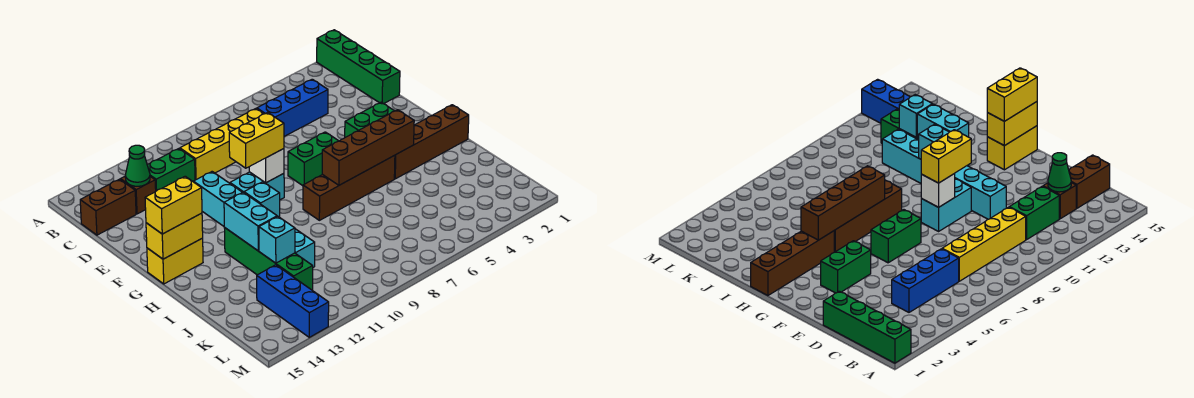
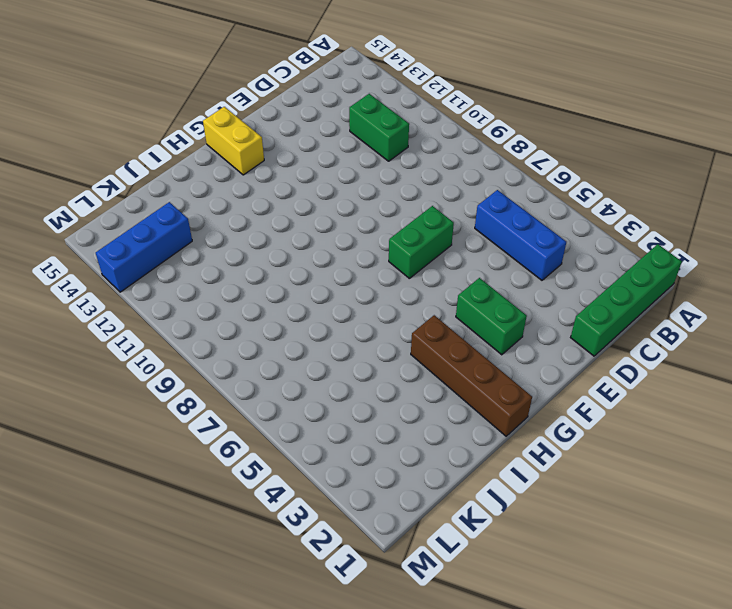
green 1x2 brick [389,206,454,278] -> green 1x2 brick turned to [288,132,338,186]
none -> yellow 1x4 brick [180,109,264,180]
none -> brown 1x1 brick [121,177,156,214]
none -> brown 1x2 brick [80,179,136,235]

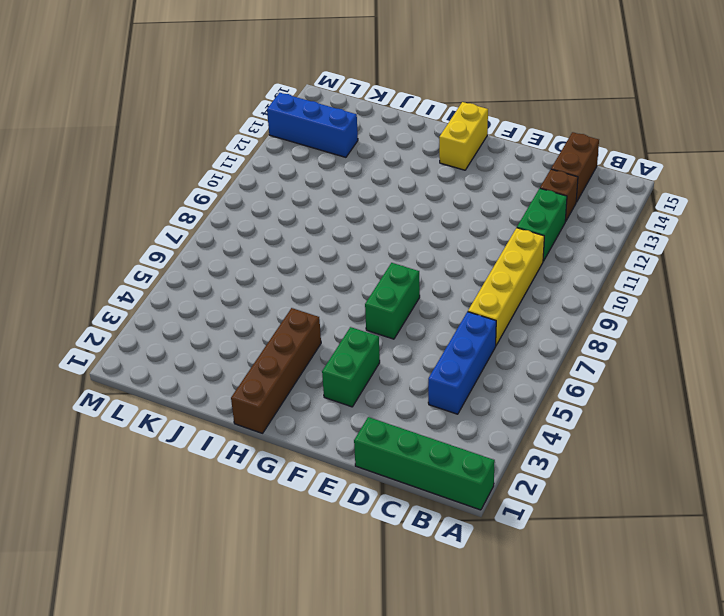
none -> cyan 1x6 brick [193,172,315,267]
none -> cyan 1x2 brick [230,172,284,200]
none -> brown 1x4 brick [303,155,395,220]

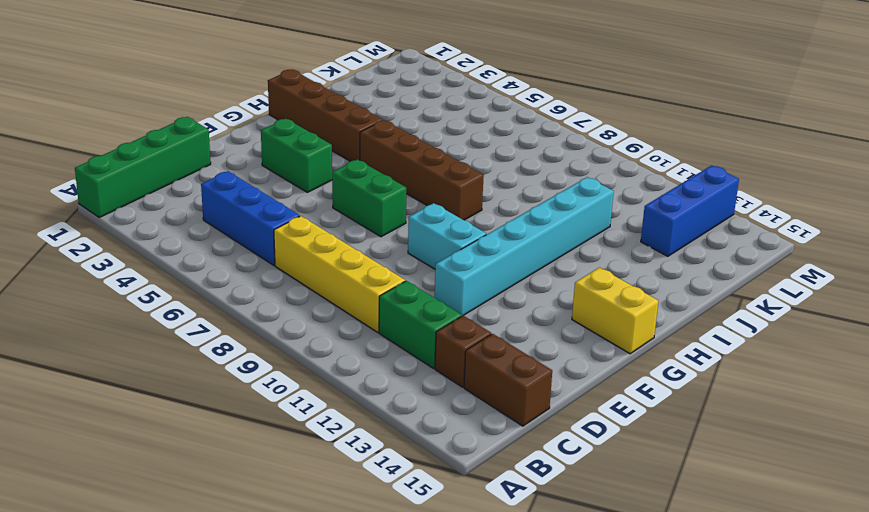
none -> green 1x4 brick [224,227,313,290]
none -> green 1x1 cone [125,145,150,186]
none -> white 1x1 brick [249,149,284,183]

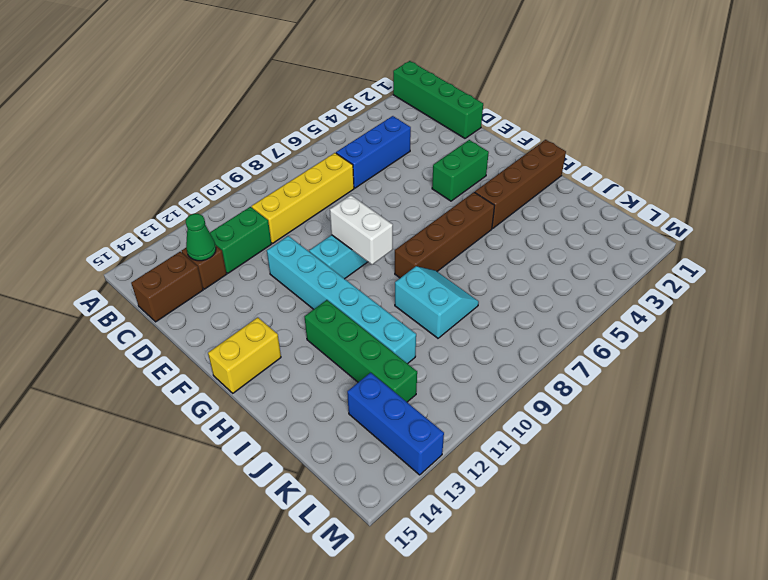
white 1x2 brick [330,195,393,265] -> white 1x1 brick [249,149,284,183]
cyan 2x2 slope [395,266,479,338] -> none
none -> green 1x2 brick [288,132,338,186]
none -> yellow 1x2 brick [146,213,203,259]
none -> brown 1x4 brick [322,110,414,185]

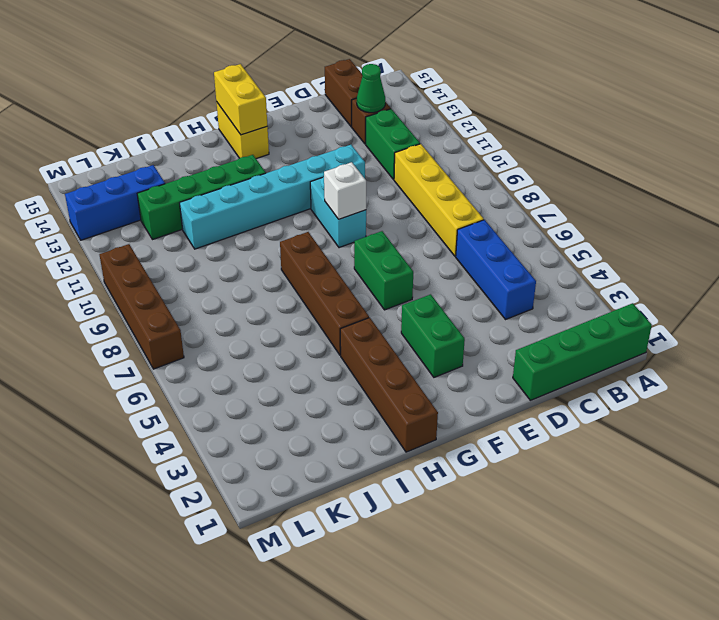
brown 1x4 brick [99,244,184,369] -> brown 1x4 brick moved to [322,110,414,185]
none -> cyan 1x1 brick [244,182,280,217]
none -> cyan 1x2 brick [224,192,277,251]
none -> cyan 1x1 brick [259,216,295,263]

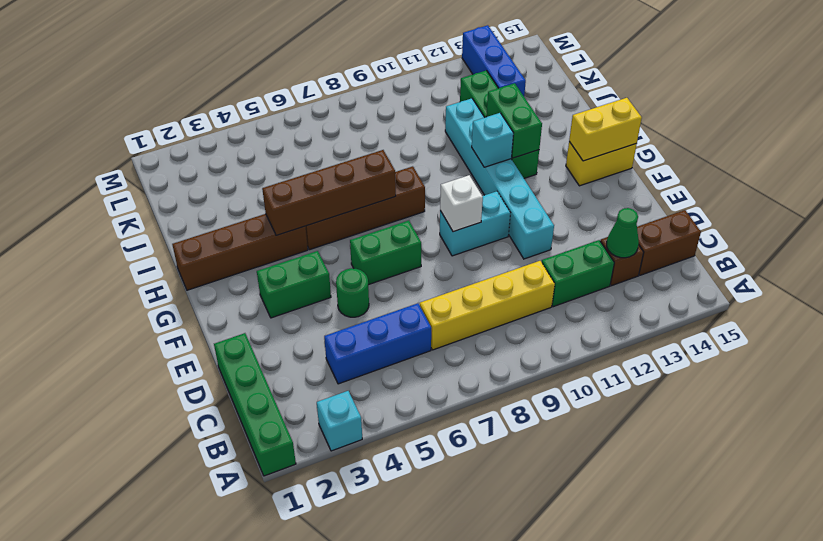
cyan 1x1 brick [317,391,362,451] -> cyan 1x1 brick moved to [259,216,295,263]
green 1x1 round brick [336,268,369,317] -> none
green 1x2 brick [486,83,542,158] -> cyan 1x2 brick [224,192,277,251]
none -> yellow 1x2 brick [229,113,284,168]
none -> yellow 1x2 brick [145,176,202,234]

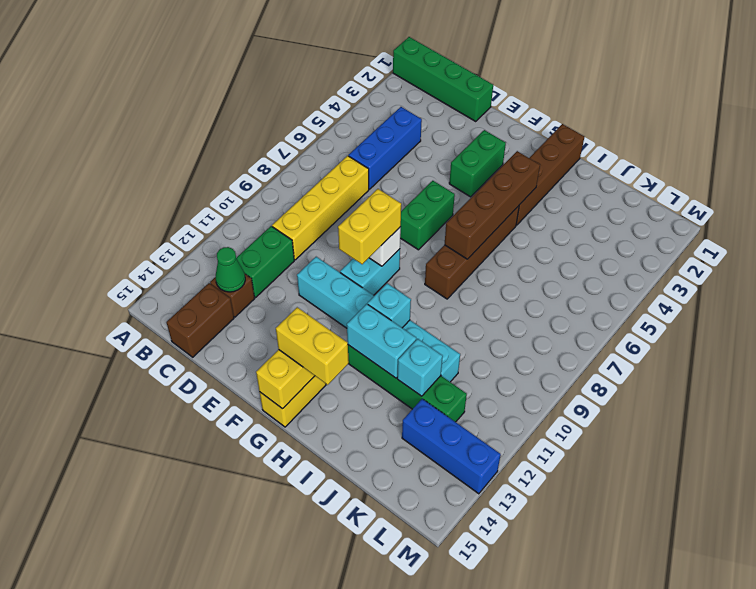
yellow 1x2 brick [276,307,349,385] -> yellow 1x2 brick turned to [145,176,202,234]

